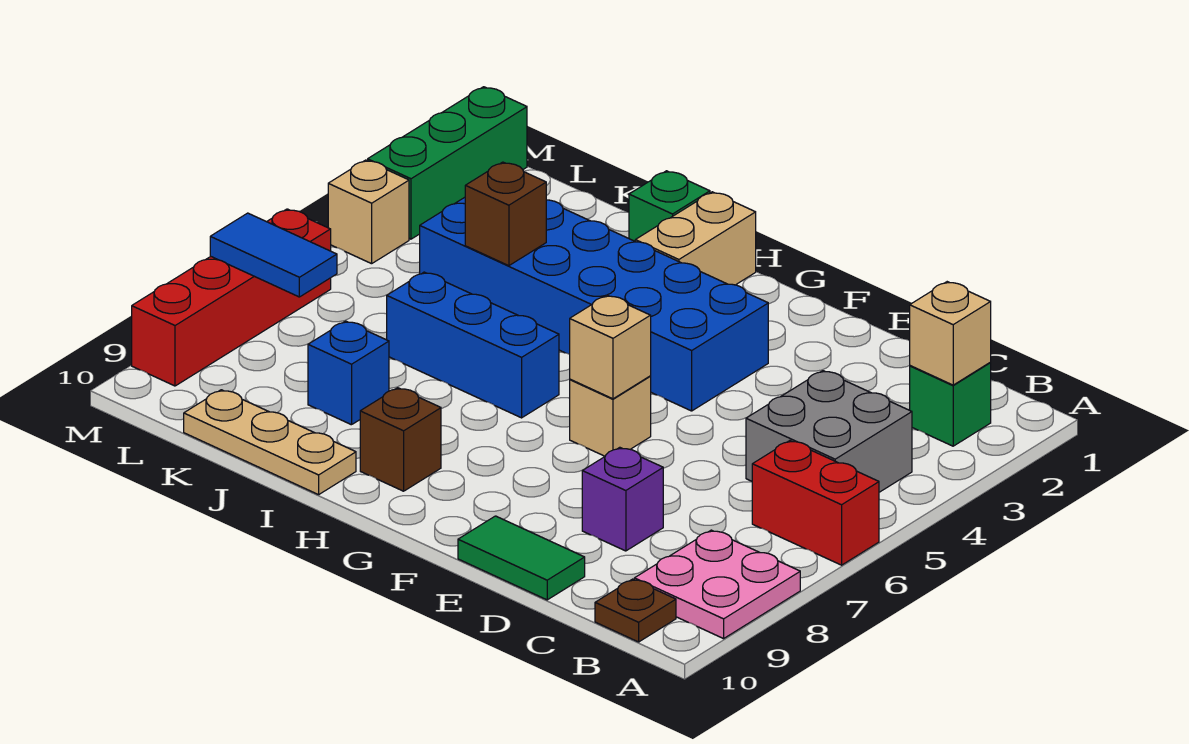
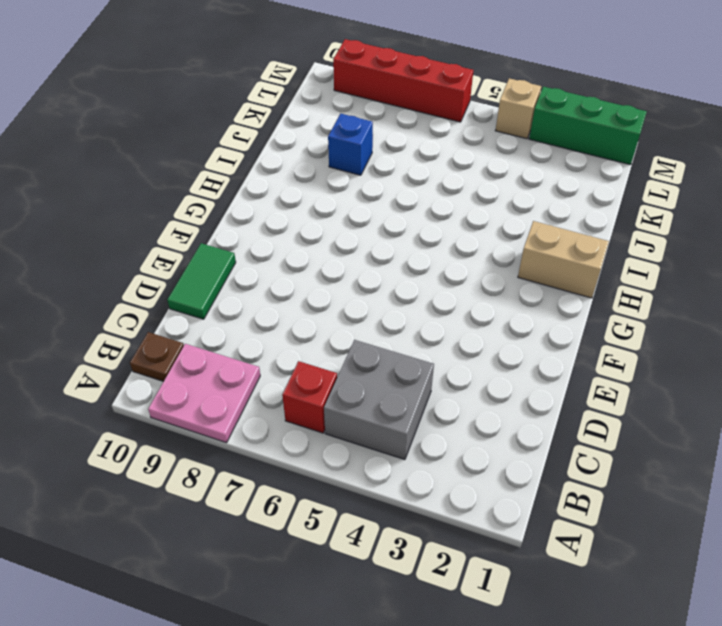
red 1x1 brick [282,361,337,433] -> red 1x2 brick [752,441,879,565]
none -> green 1x1 brick [910,363,991,446]
none -> purple 1x1 brick [582,447,663,551]
none -> blue 2x6 brick [420,197,768,411]

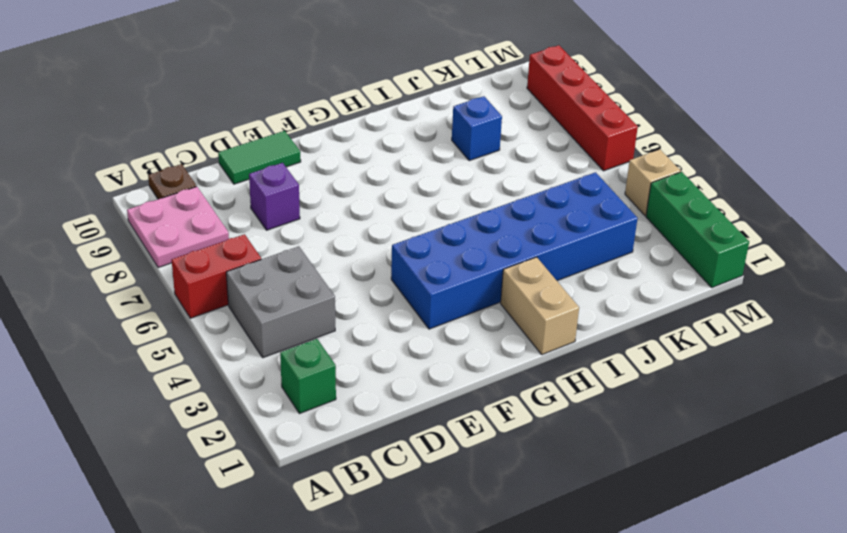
none -> tan 1x1 brick [570,376,651,456]
none -> blue 1x3 brick [387,272,559,418]
none -> brown 1x1 brick [360,388,441,491]

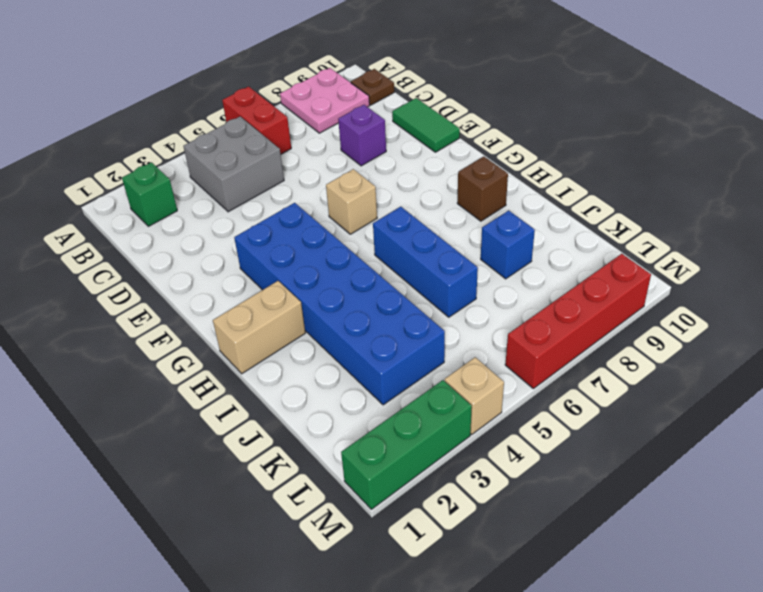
none -> green 1x1 brick [629,171,710,241]
none -> tan 1x3 plate [184,390,356,495]
none -> tan 1x1 brick [910,282,991,385]

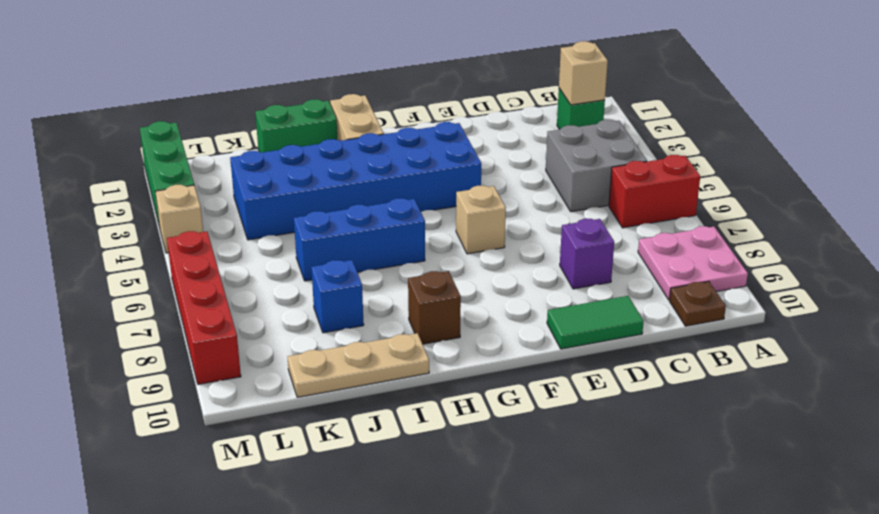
green 1x2 brick [255,99,337,153] -> green 1x1 brick [629,171,710,241]
none -> tan 1x1 brick [570,295,651,399]
none -> brown 1x1 brick [465,162,546,266]
none -> blue 1x2 tile [210,213,337,297]

